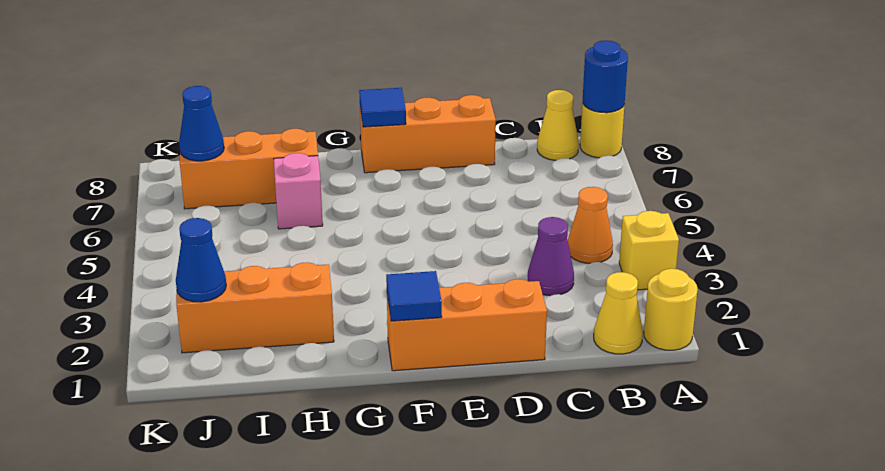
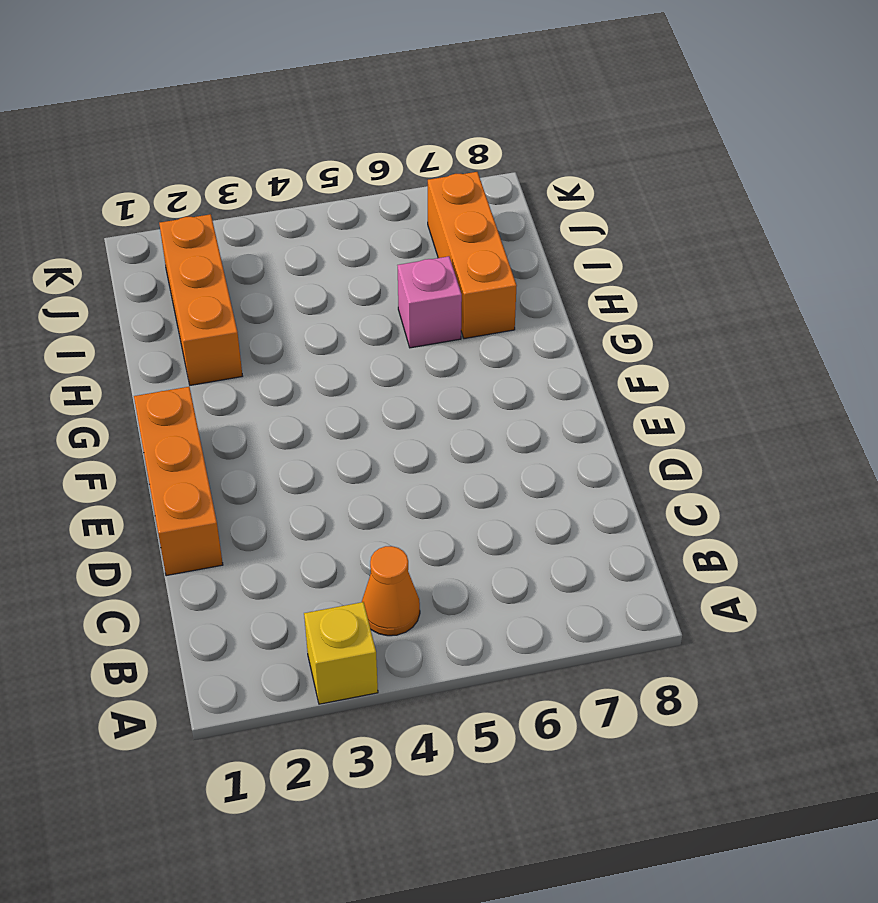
none -> yellow 1x1 round brick [644,269,698,350]
none -> yellow 1x1 round brick [580,102,624,158]
none -> yellow 1x1 cone [594,272,643,354]

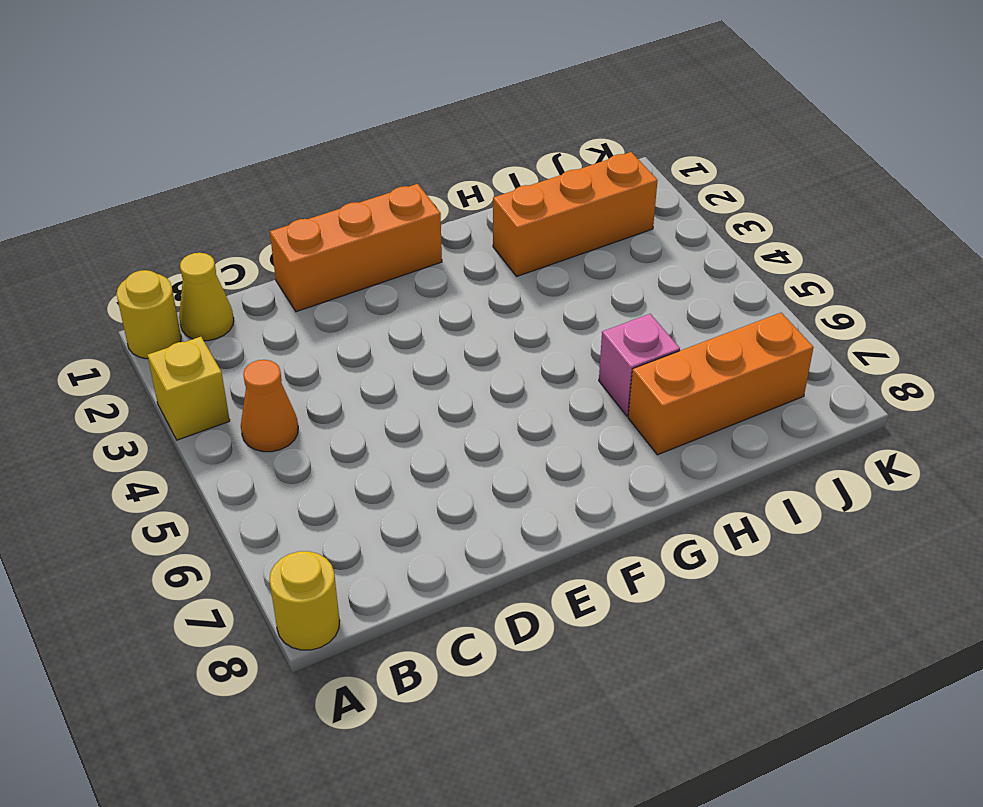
none -> yellow 1x1 cone [537,90,579,160]
none -> purple 1x1 cone [528,217,574,296]
none -> orange 1x3 brick [360,95,496,173]

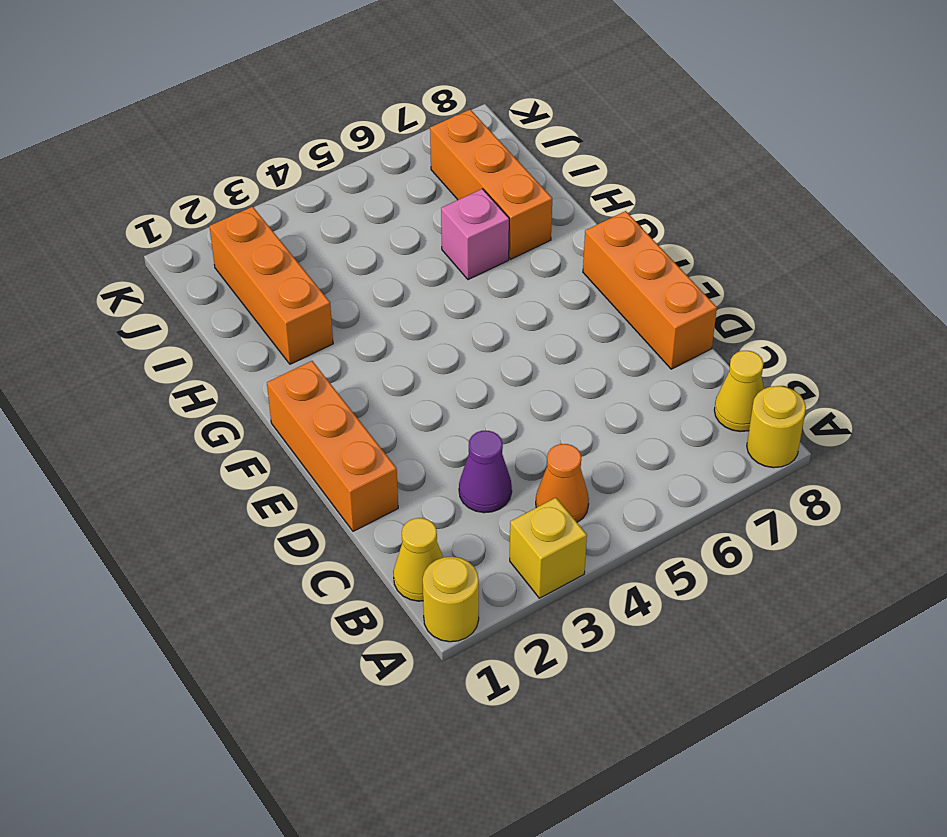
none -> blue 1x1 round brick [583,41,628,113]
none -> blue 1x1 tile [386,271,442,321]
none -> blue 1x1 tile [359,88,406,127]

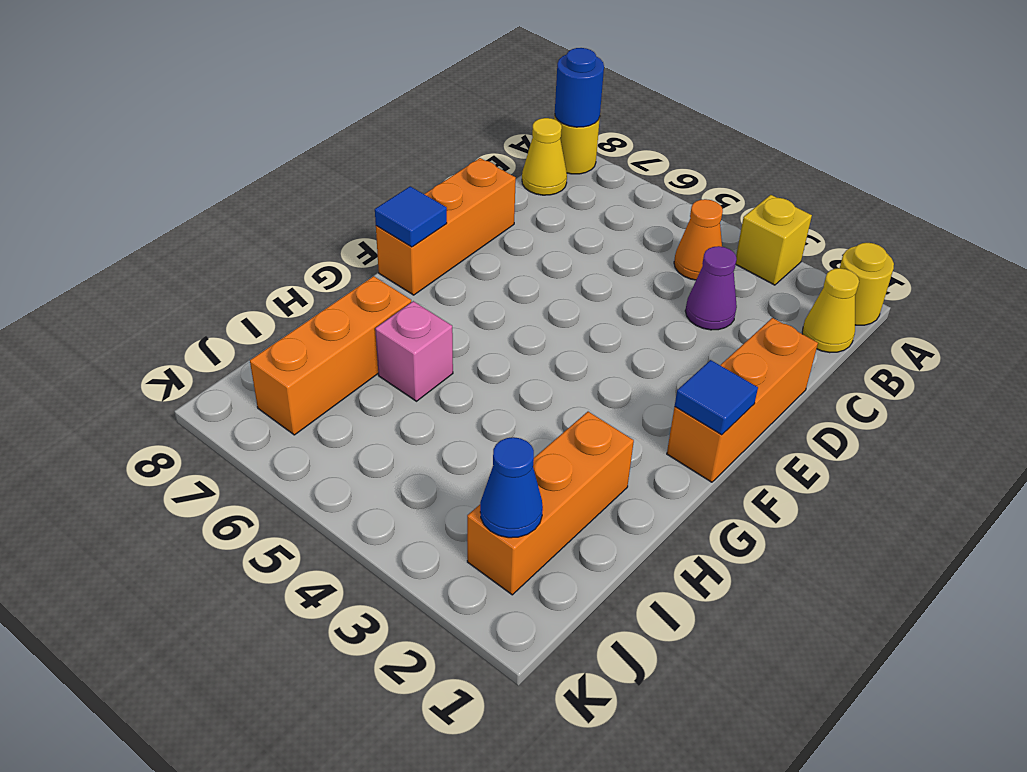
none -> blue 1x1 cone [179,86,224,161]

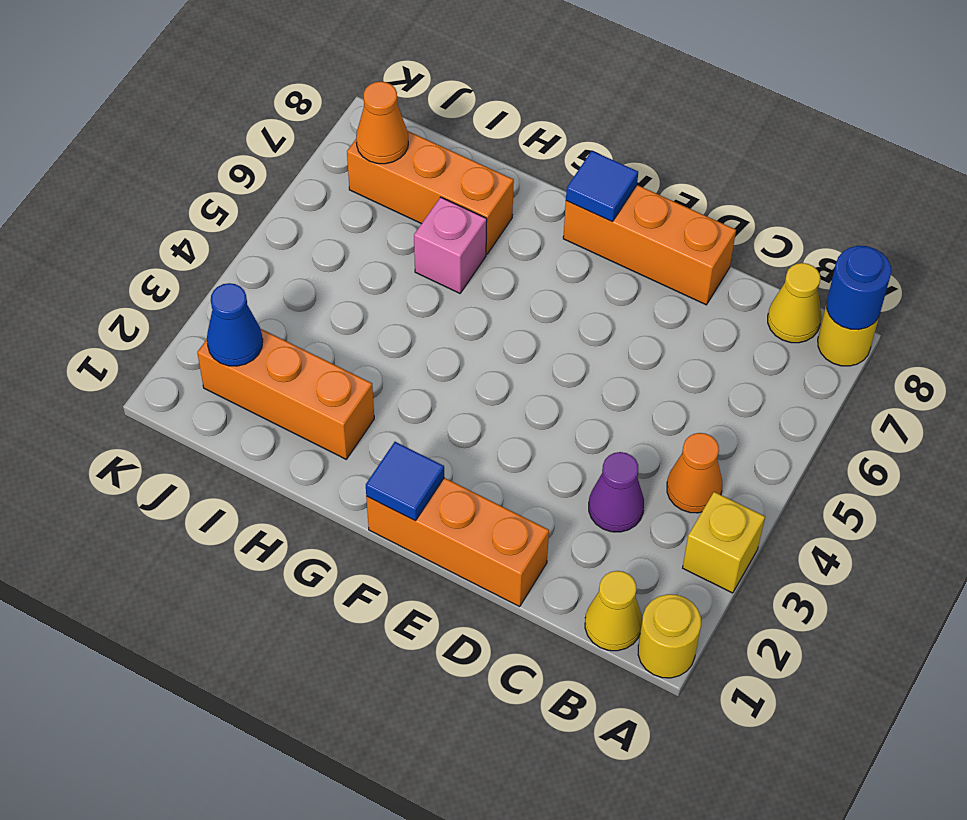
orange 1x1 cone [356,81,408,164] -> blue 1x1 cone [179,86,224,161]

